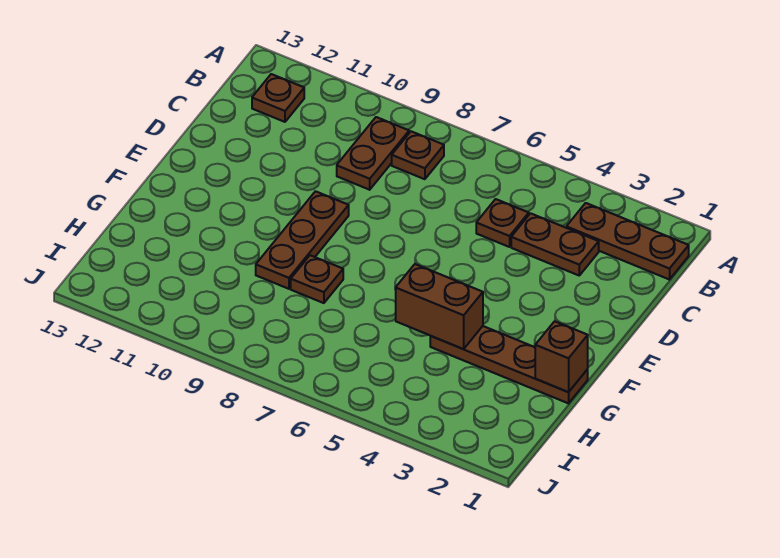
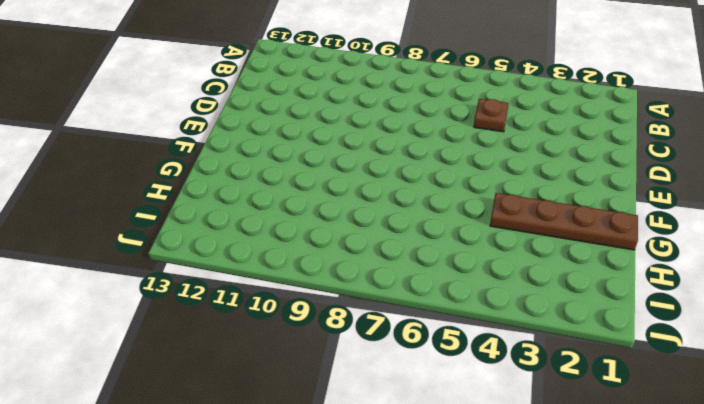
none -> brown 1x3 plate [566,203,689,280]
none -> brown 1x1 plate [392,131,444,179]

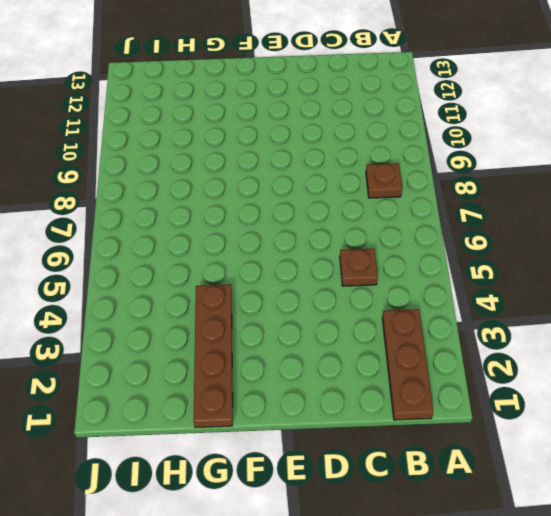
none -> brown 1x2 plate [337,117,409,190]
none -> brown 1x1 plate [252,74,304,122]

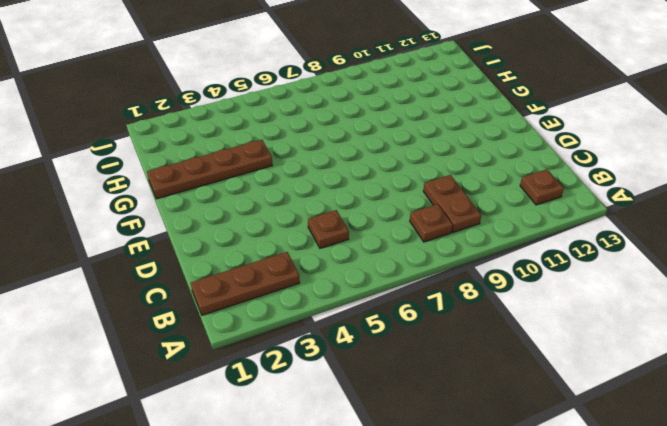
none -> brown 1x2 plate [511,213,599,275]
none -> brown 1x3 plate [256,191,349,289]

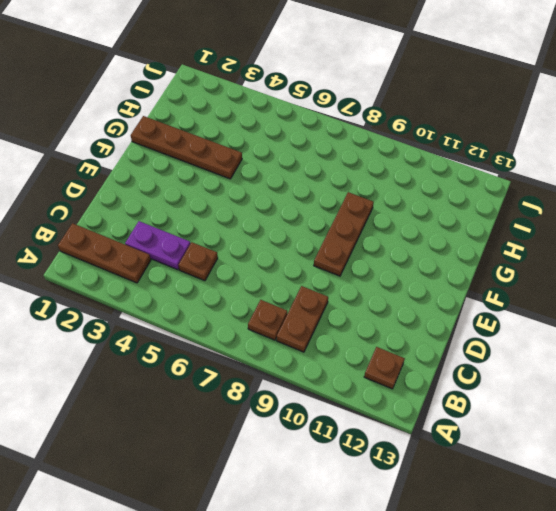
purple 1x2 plate [125,221,191,270] -> brown 1x2 plate [511,213,599,275]
none -> brown 1x1 plate [291,255,343,303]
none -> brown 1x1 brick [535,321,588,392]

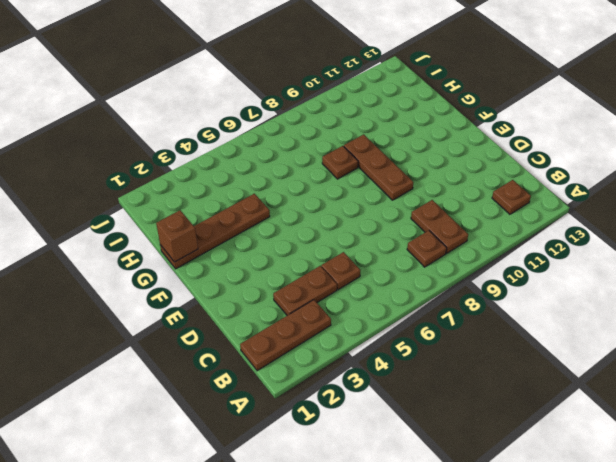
none -> brown 1x2 brick [396,264,483,349]

